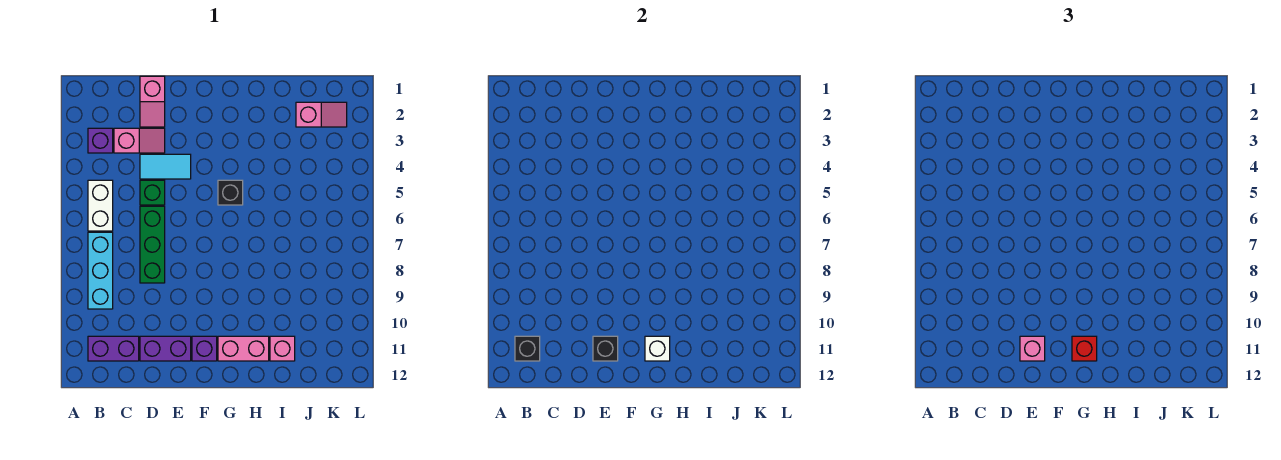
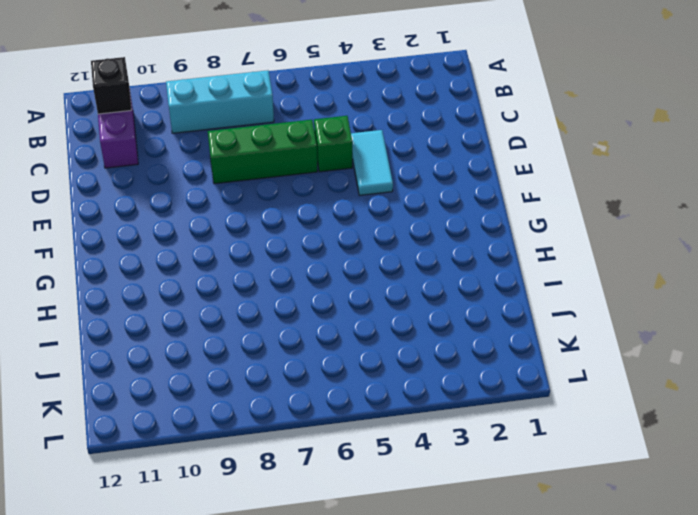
none -> purple 1x1 brick [88,128,113,153]
none -> white 1x2 brick [88,180,113,231]
none -> pink 1x2 slope [114,128,165,153]

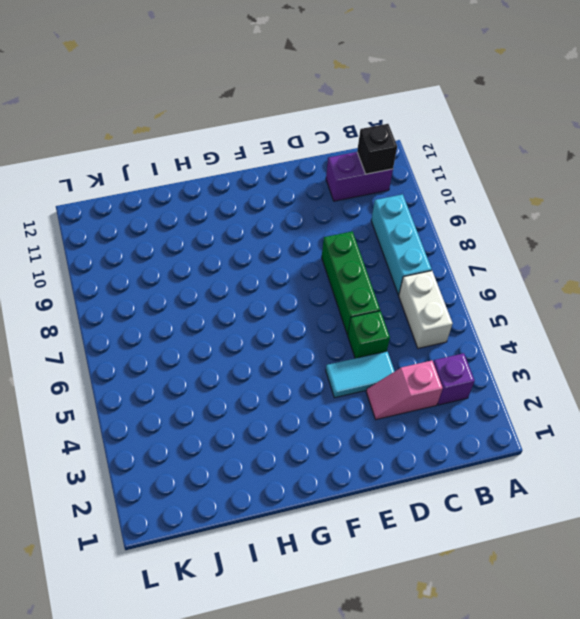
none -> pink 1x2 slope [140,76,165,127]
none -> purple 1x2 brick [140,336,191,361]
none -> purple 1x1 brick [192,336,217,361]

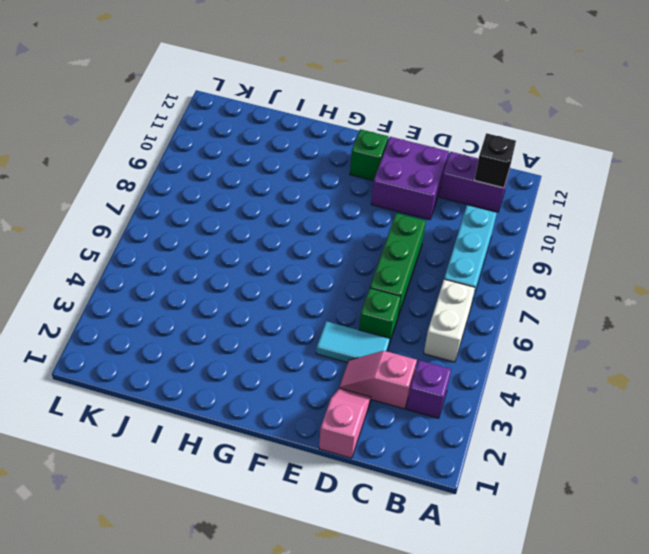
purple 2x2 brick [371,137,449,220] -> purple 1x2 brick [140,336,191,361]
green 1x1 brick [350,129,388,181] -> purple 1x1 brick [192,336,217,361]
none -> black 1x1 brick [218,180,243,205]
none -> pink 1x2 brick [218,336,269,361]
none -> pink 1x1 brick [270,336,295,361]

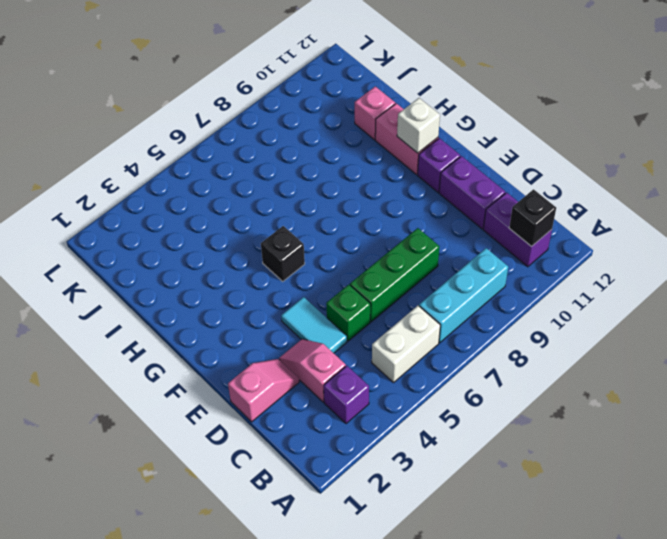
none -> pink 1x2 slope [296,102,347,127]
none -> black 1x1 brick [593,336,618,361]
none -> pink 1x1 brick [1020,336,1045,361]

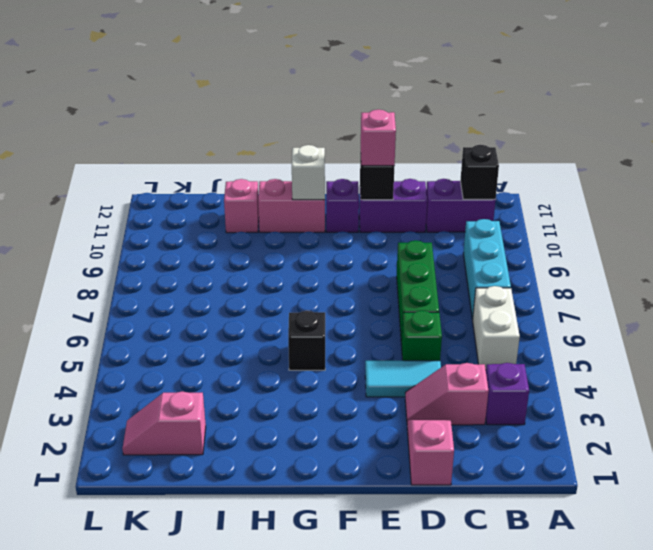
none -> red 1x1 brick [1072,336,1097,361]

